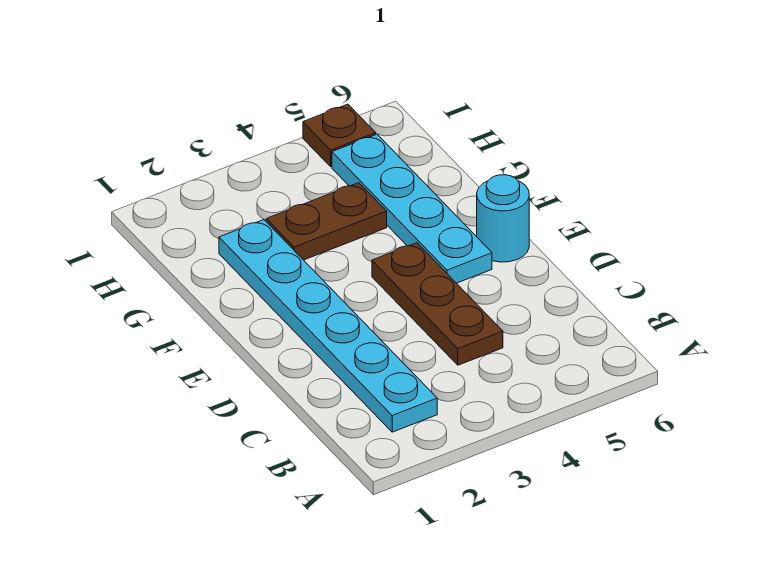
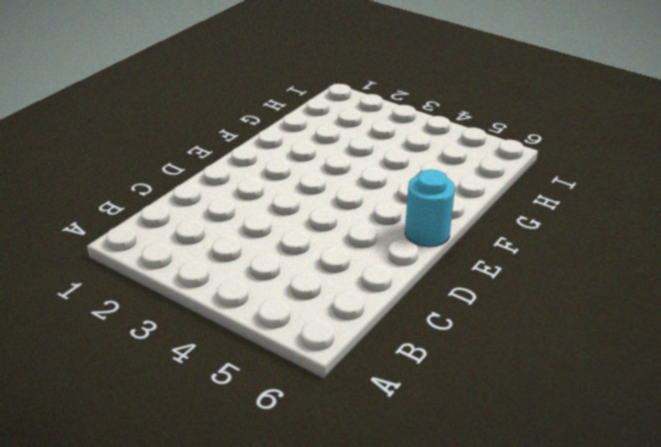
none -> cyan 1x6 plate [219,220,437,432]
none -> brown 1x3 plate [372,243,503,365]

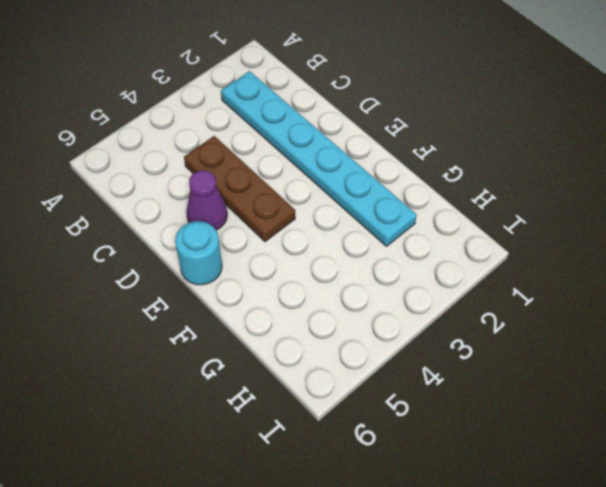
purple 1x1 cone [186,170,227,230] -> none
none -> cyan 1x4 plate [332,134,492,283]
none -> brown 1x2 plate [266,183,387,260]

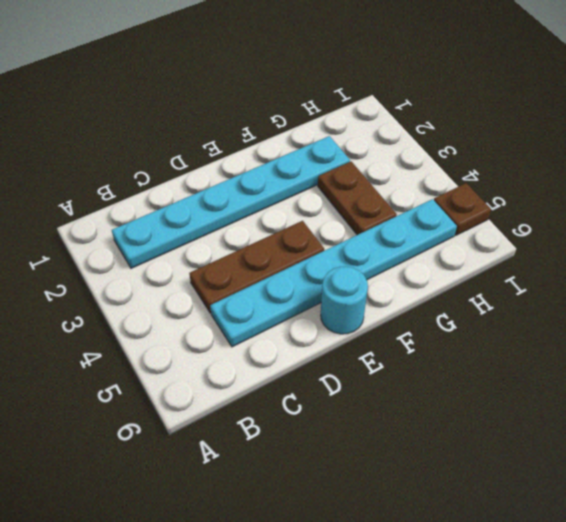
cyan 1x6 plate [210,199,457,347] -> cyan 1x4 plate [332,134,492,283]

